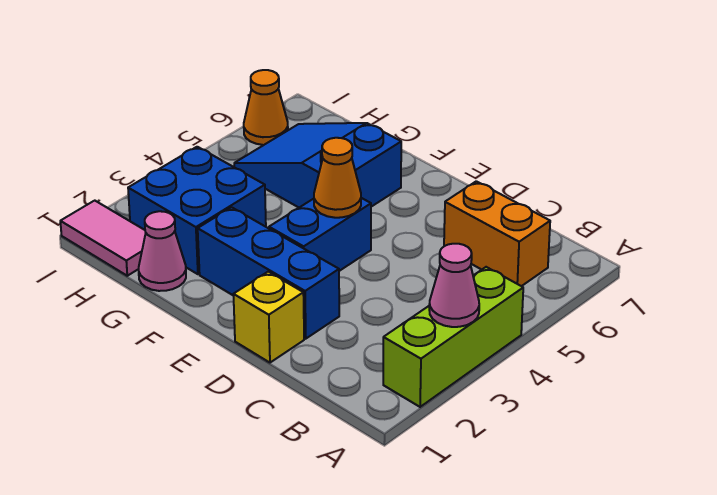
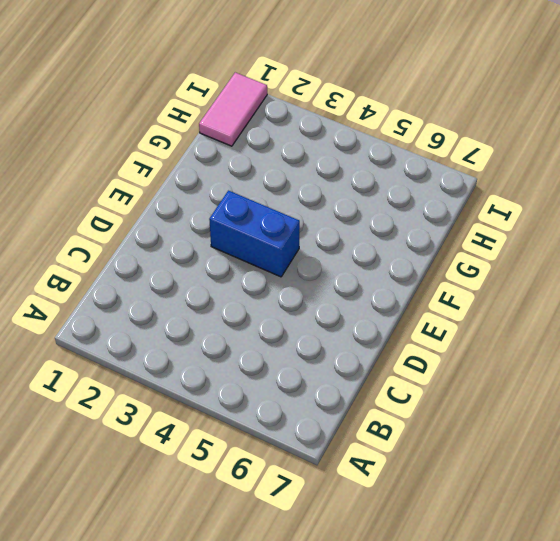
none -> lime 1x3 brick [383,267,523,407]
none -> orange 1x2 brick [444,181,550,286]
none -> yellow 1x1 brick [233,272,304,363]

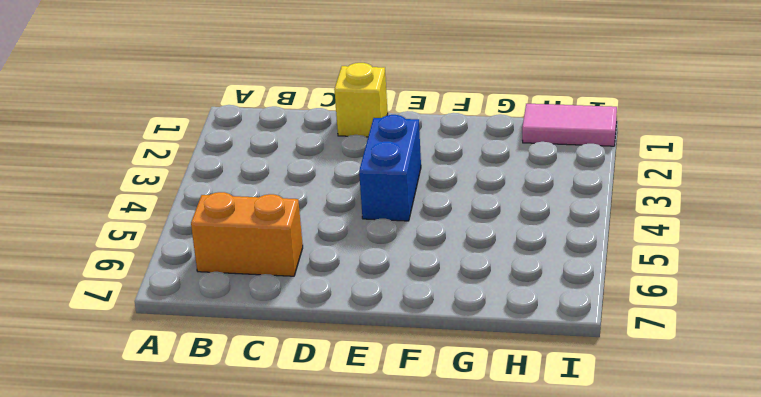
none -> lime 1x3 brick [383,267,523,407]
none -> blue 1x3 brick [198,207,339,339]
none -> blue 2x3 slope [234,123,401,207]

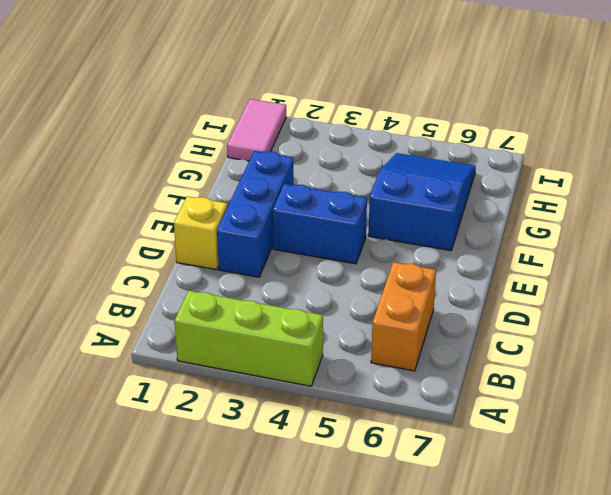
none -> pink 1x1 cone [139,211,186,291]
none -> blue 2x2 brick [128,147,266,274]
none -> orange 1x1 cone [244,70,288,145]

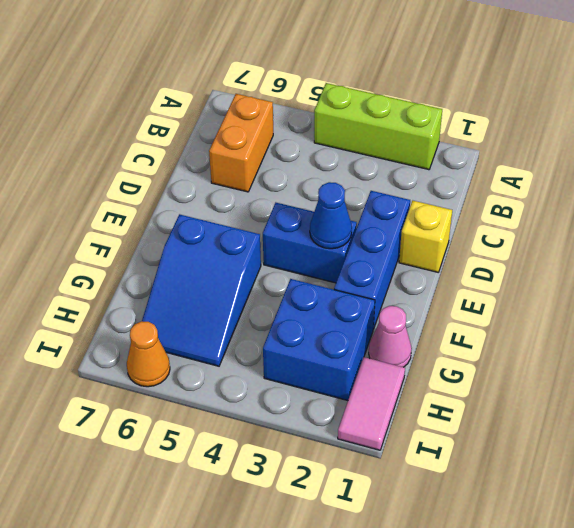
blue 1x1 cone [310,182,352,249] -> none
none -> pink 1x1 cone [429,244,479,327]
none -> orange 1x1 cone [314,138,361,218]

